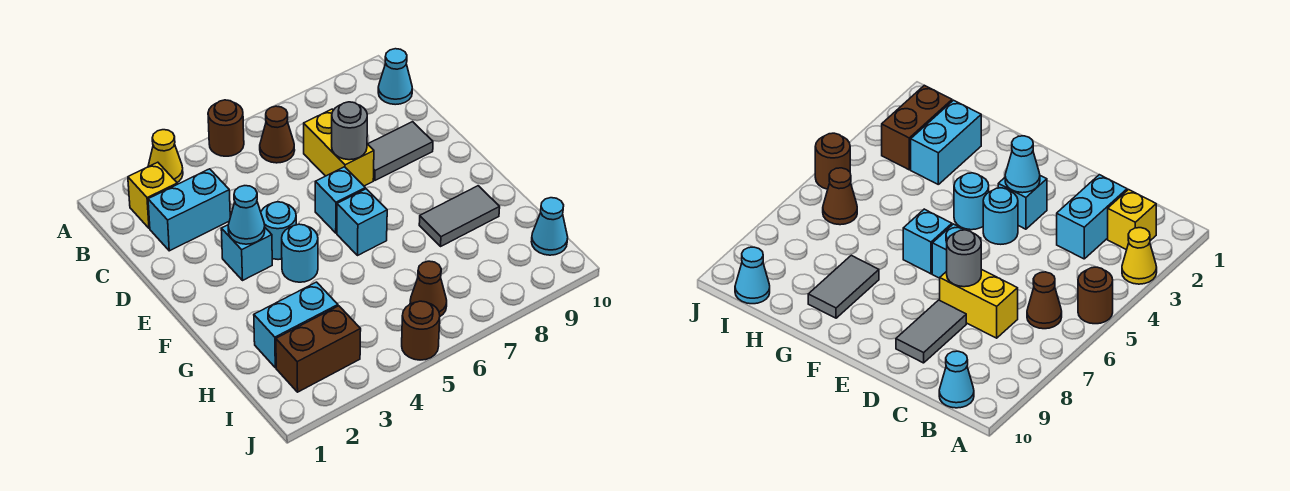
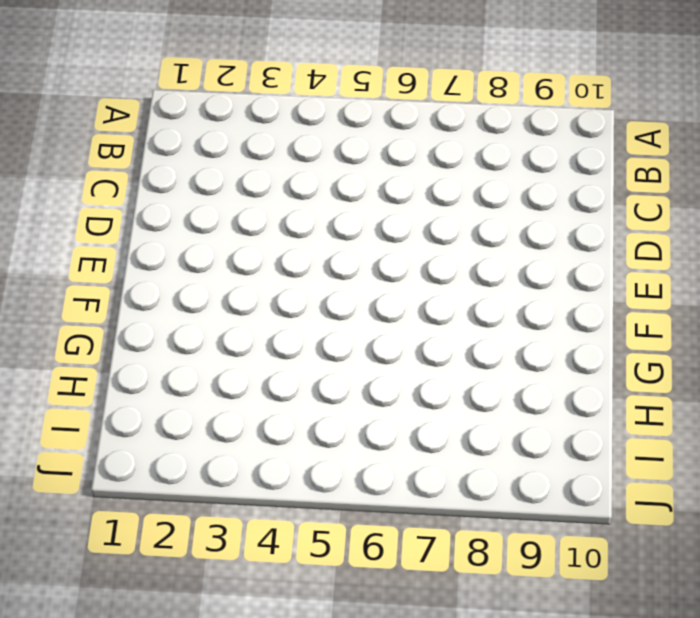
none -> yellow 1x1 cone [148,130,183,182]
none -> brown 1x1 round brick [208,100,244,156]
none -> yellow 1x1 brick [128,162,177,228]

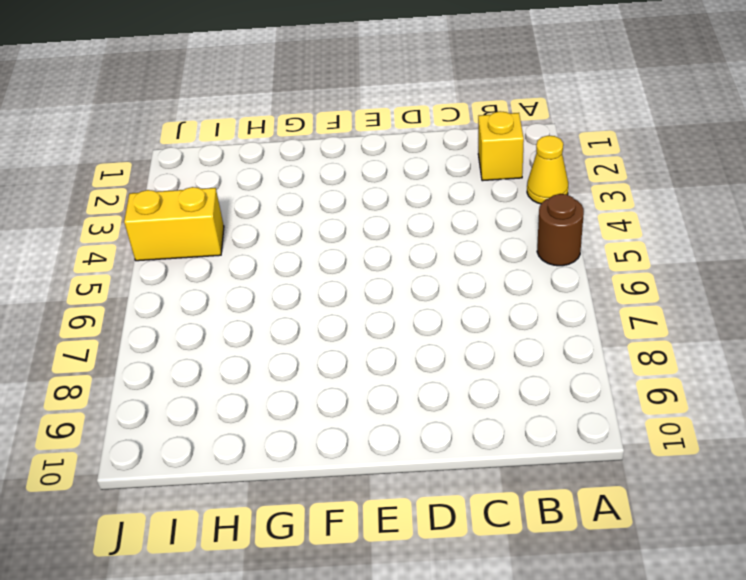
yellow 1x2 brick [124,187,224,261] -> yellow 1x2 brick moved to [304,109,374,186]
none -> brown 1x1 cone [260,106,295,163]
none -> cyan 1x1 cone [378,49,412,105]
none -> cyan 1x2 brick [148,169,230,251]

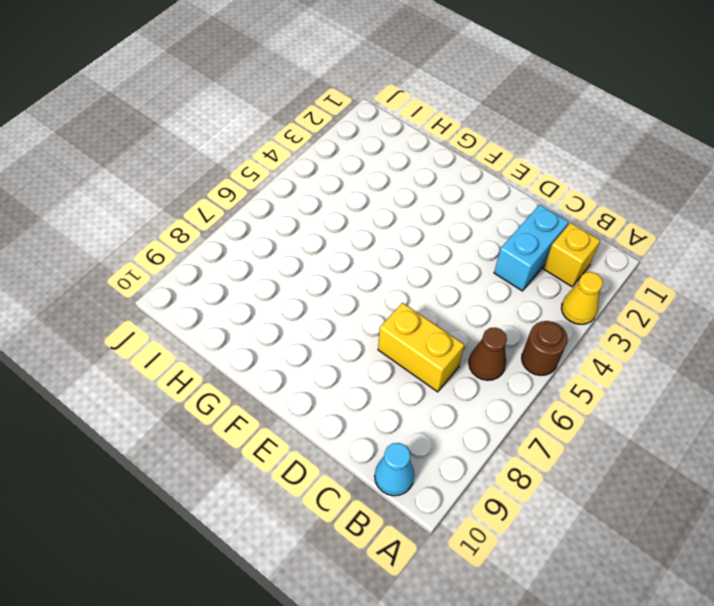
none -> grey 1x2 tile [368,122,433,180]
none -> cyan 1x1 brick [221,225,272,280]
none -> cyan 1x1 round brick [261,202,296,260]

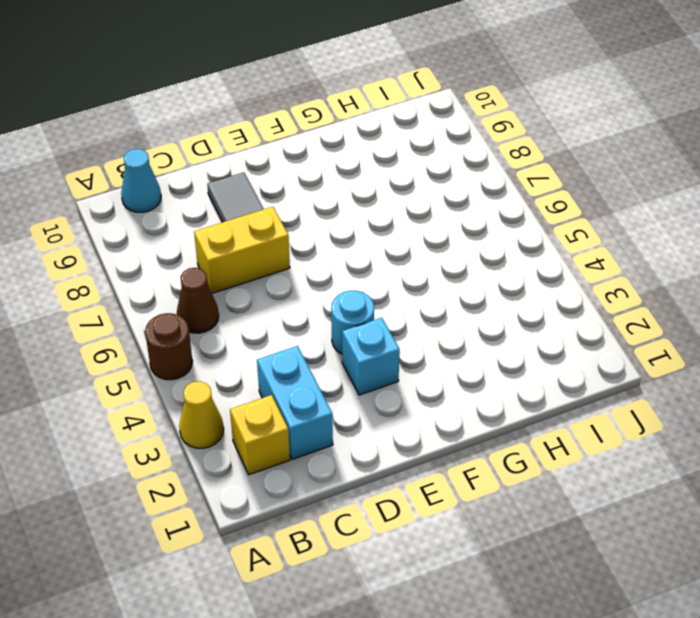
none -> cyan 1x1 brick [315,167,365,233]
none -> cyan 1x1 round brick [282,224,318,282]
none -> cyan 1x1 brick [337,189,387,256]

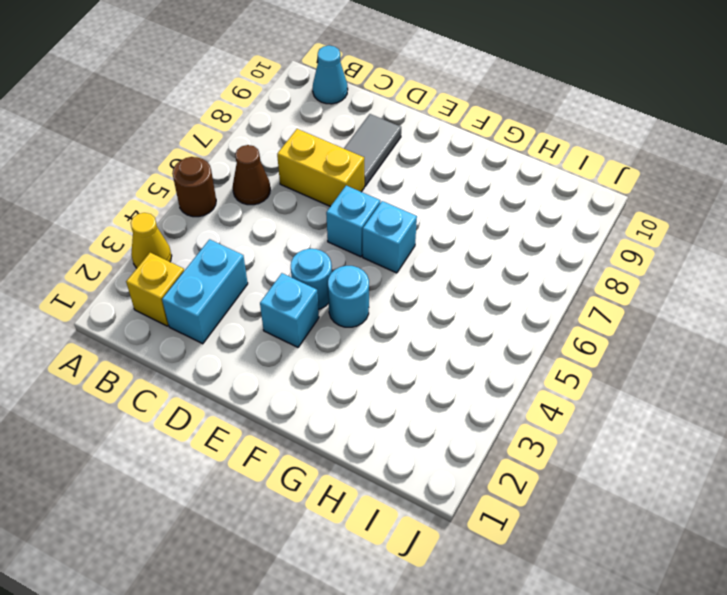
none -> grey 1x2 tile [419,186,500,246]
none -> cyan 1x2 brick [254,282,338,368]
none -> brown 1x2 brick [276,306,361,392]

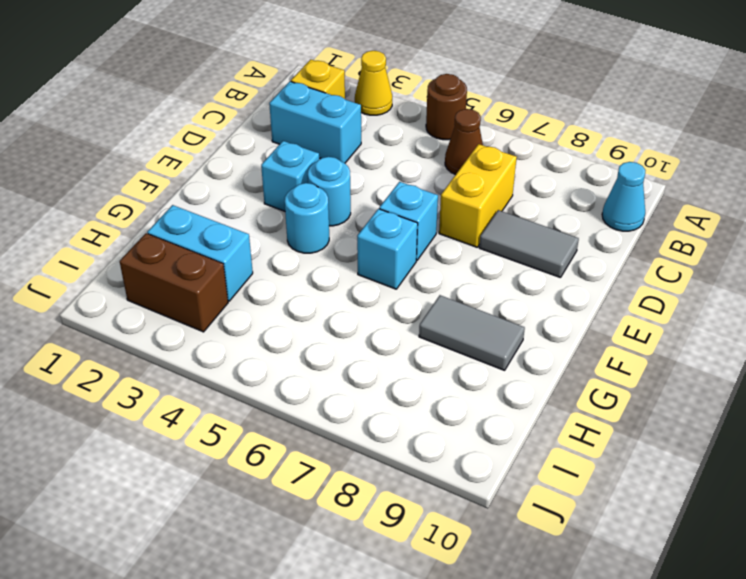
none -> brown 1x1 cone [410,261,447,316]
none -> cyan 1x1 cone [531,198,568,255]
none -> brown 1x1 round brick [402,301,440,360]

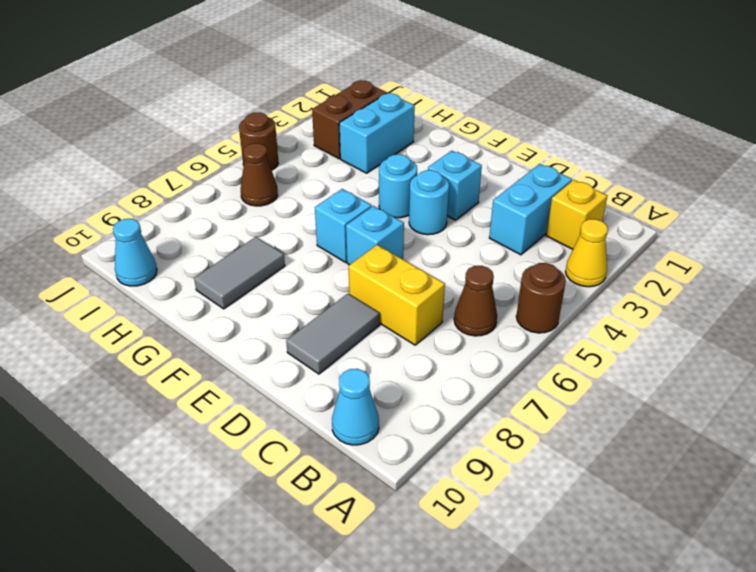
none -> grey 1x1 round brick [332,102,367,160]
none -> cyan 1x1 cone [228,186,265,244]

